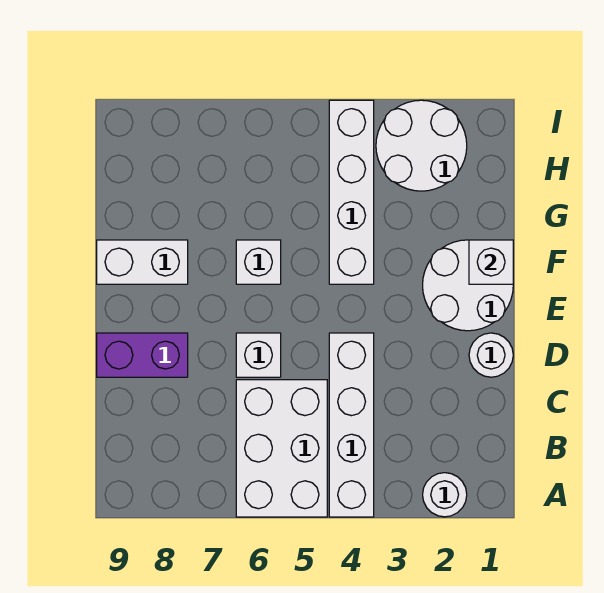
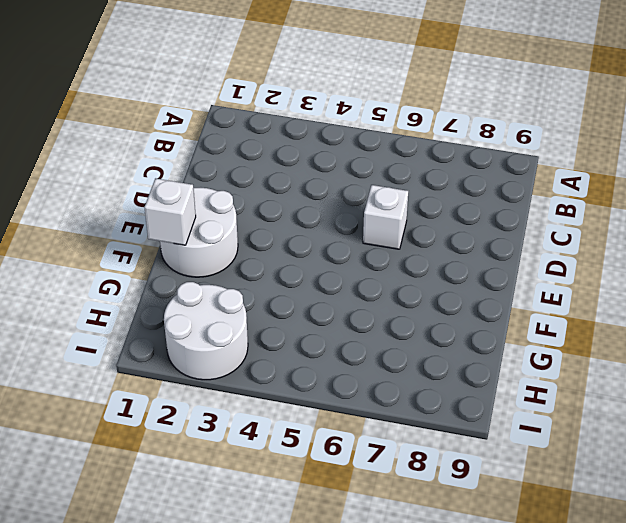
none -> white 1x1 round brick [423,473,467,517]
none -> white 1x4 brick [329,333,374,517]
none -> white 2x3 brick [236,380,327,517]

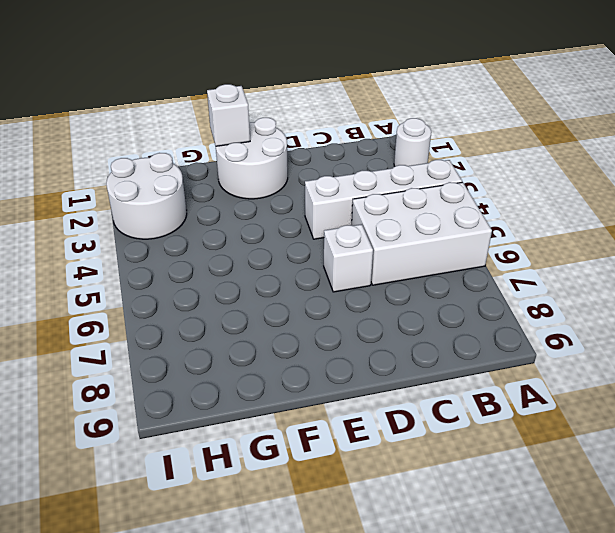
none -> white 1x1 round brick [469,333,513,377]
none -> purple 1x2 brick [97,333,188,377]
none -> white 1x4 brick [329,100,374,284]

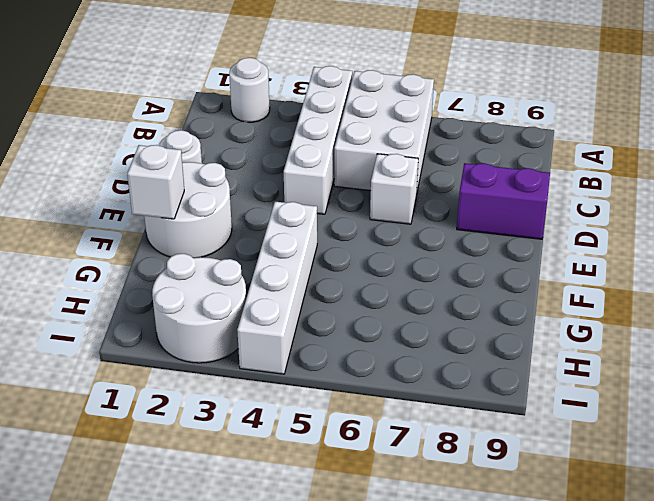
none -> white 1x1 brick [236,240,281,284]
none -> white 1x2 brick [97,240,188,284]

